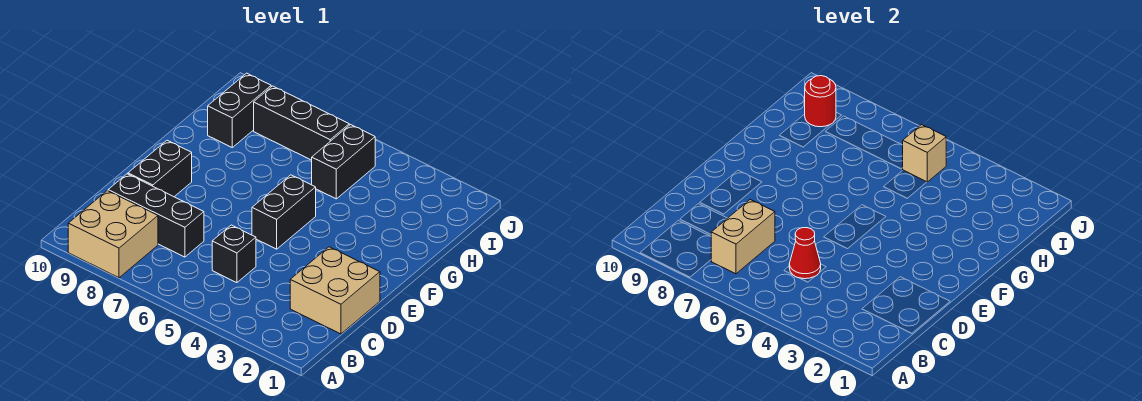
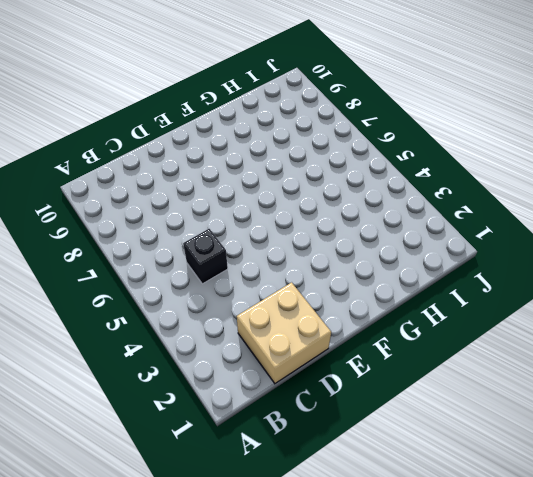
none -> tan 2x2 brick [68,191,158,278]
none -> black 1x3 brick [108,174,204,257]
none -> black 1x2 brick [128,140,192,197]

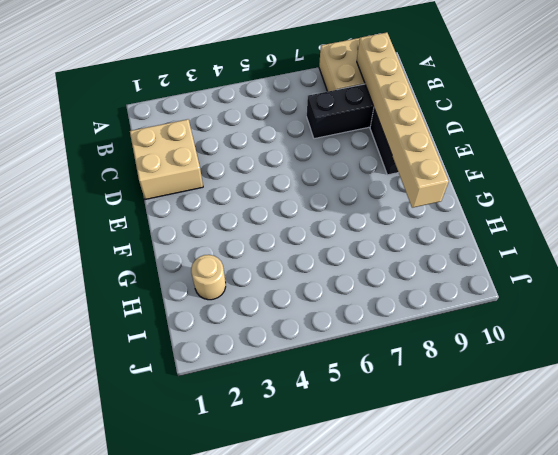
tan 1x6 brick [357,32,449,208] -> none
tan 1x1 round brick [191,255,226,300] -> none
none -> black 1x1 brick [212,225,256,283]
none -> black 1x2 brick [252,175,316,249]
none -> black 1x2 brick [312,125,375,199]

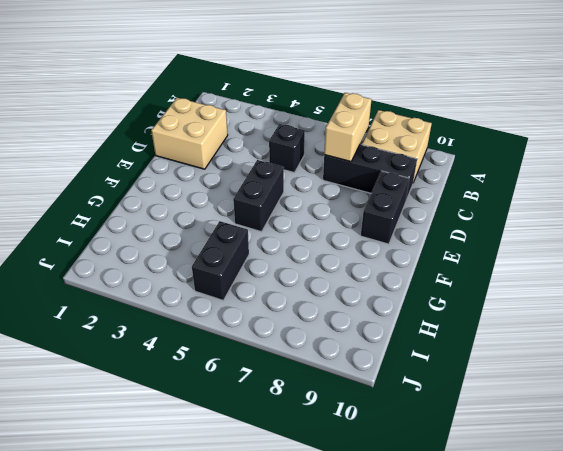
none -> black 1x2 brick [208,73,271,147]
none -> black 1x3 brick [254,86,349,160]
none -> red 1x1 cone [789,228,821,279]

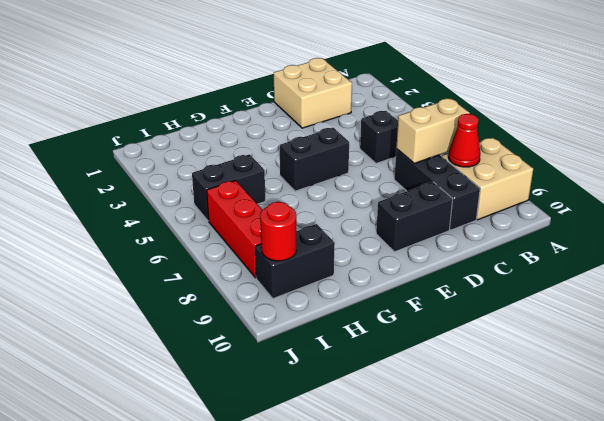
red 1x1 cone [448,114,481,167] -> red 1x1 cone moved to [789,228,821,279]
red 1x3 brick [207,180,262,278] -> black 1x3 brick [254,86,349,160]
none -> tan 1x1 brick [903,125,946,182]

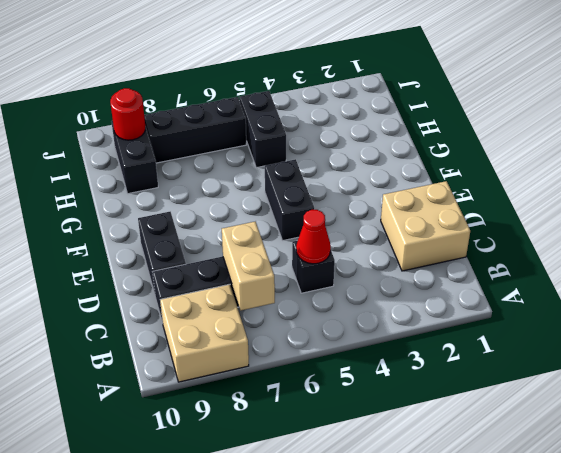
none -> tan 1x1 brick [903,125,946,182]

